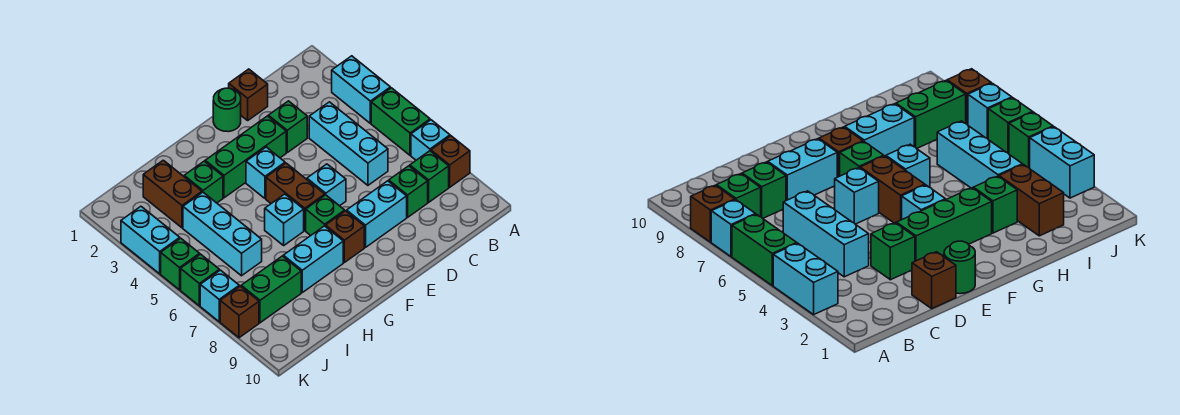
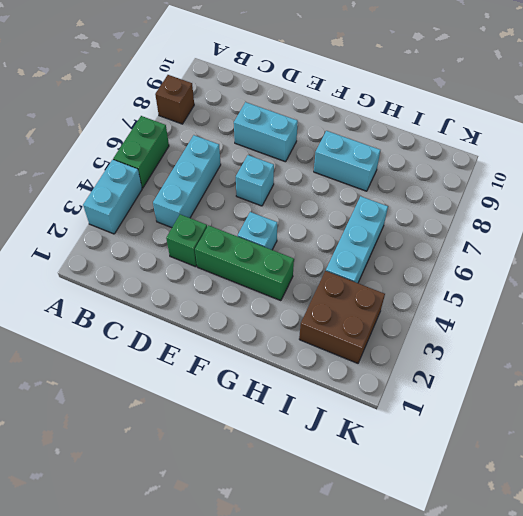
brown 2x2 brick [299,271,385,363] -> brown 1x2 brick [143,160,202,228]
none -> cyan 1x1 brick [411,120,450,160]
none -> green 1x1 brick [410,151,449,202]
none -> green 1x1 brick [389,166,428,217]

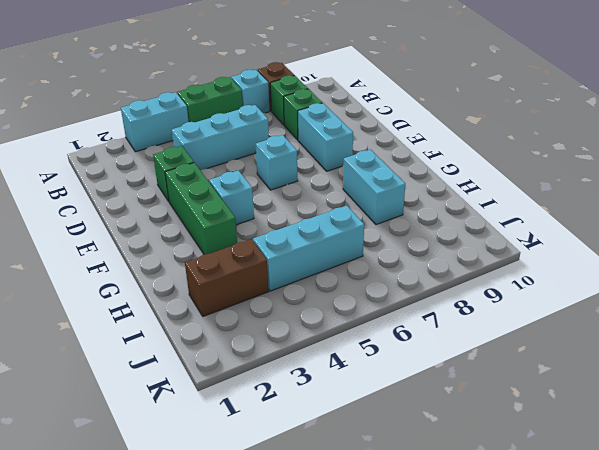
none -> brown 1x1 brick [229,69,268,120]
none -> green 1x1 round brick [213,88,241,132]
none -> brown 1x2 brick [266,163,325,230]

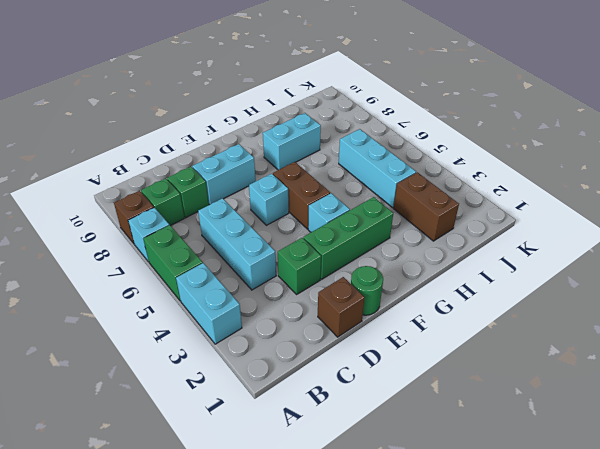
none -> green 1x1 brick [306,195,345,235]
none -> brown 1x1 brick [326,211,364,262]
none -> cyan 1x1 brick [265,194,304,245]

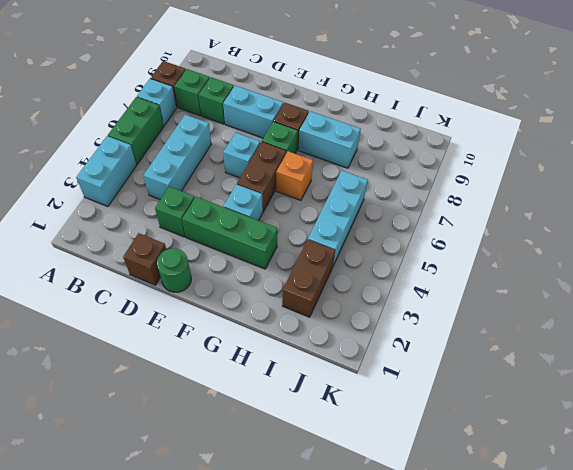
orange 1x1 brick [276,151,313,200] -> cyan 1x1 brick [265,194,304,245]
none -> green 1x1 brick [184,161,223,203]
none -> green 1x2 brick [241,256,301,323]
none -> cyan 1x2 brick [121,207,180,274]

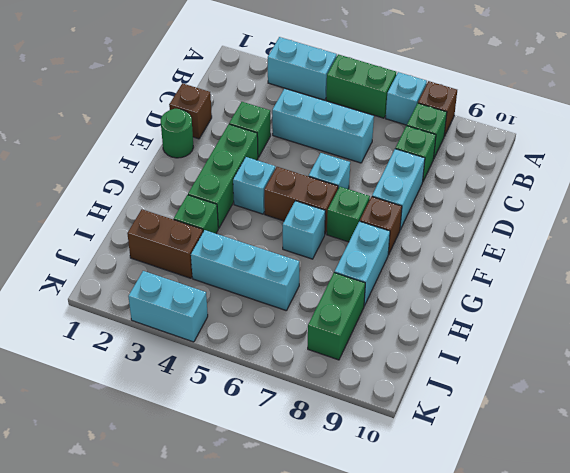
none -> green 1x1 brick [161,238,200,290]
none -> green 1x1 brick [181,254,219,306]
none -> cyan 1x1 brick [200,270,239,322]

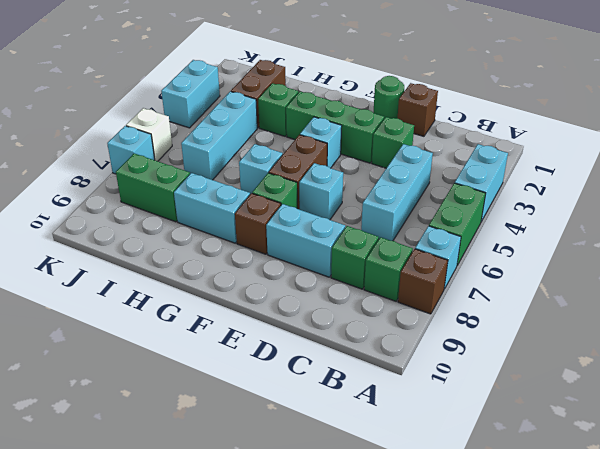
white 1x1 brick [126,108,172,161] -> green 1x1 brick [181,254,219,306]
none -> green 1x1 brick [161,238,200,290]
none -> brown 1x1 brick [220,286,259,338]

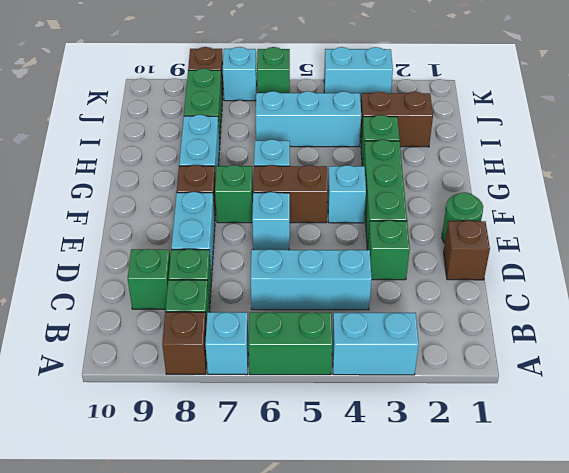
green 1x1 brick [128,249,170,309] -> green 1x1 brick moved to [161,238,200,290]

